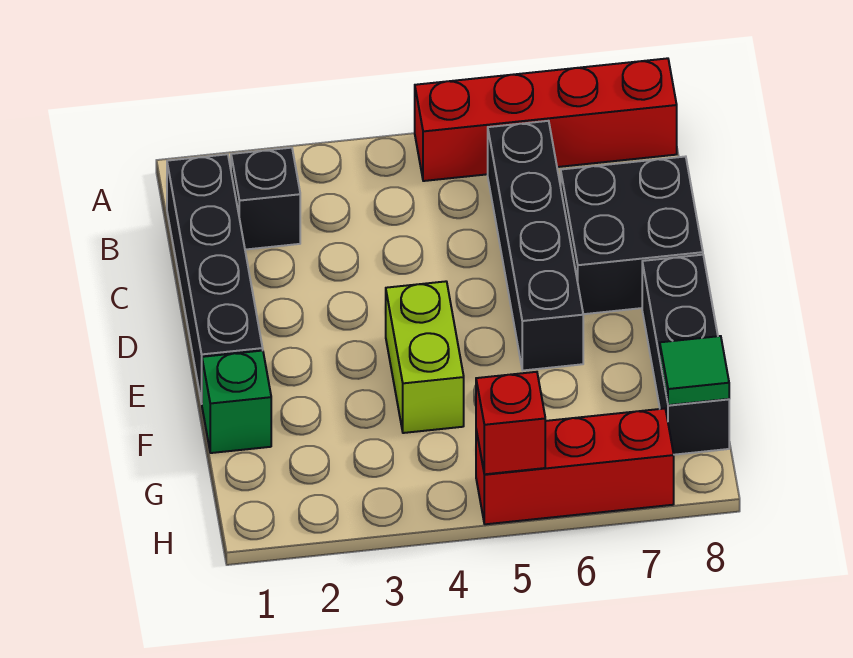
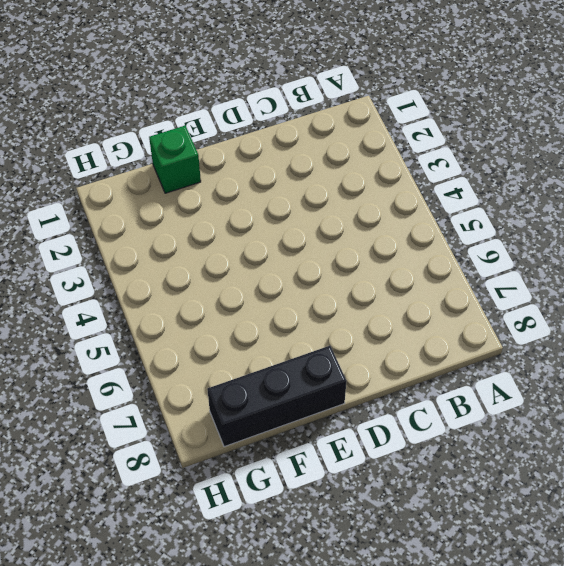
none -> red 1x4 brick [415,58,677,181]
none -> black 1x4 brick [167,154,263,404]

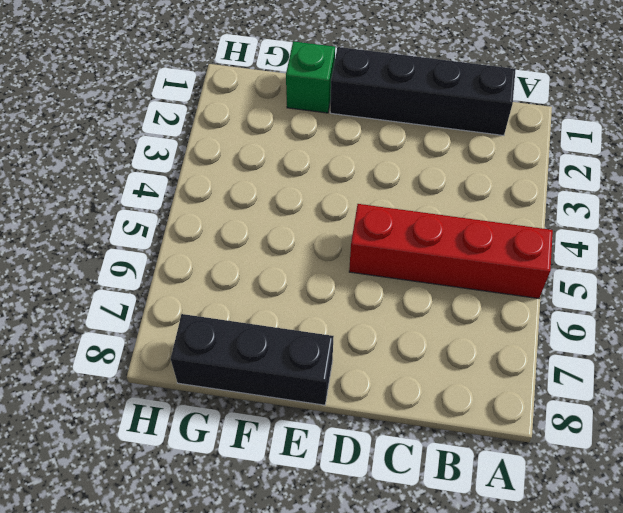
red 1x4 brick [349,204,553,298] -> red 1x4 brick turned to [415,58,677,181]
none -> black 1x1 brick [231,148,300,250]
none -> black 1x4 brick [488,121,583,370]

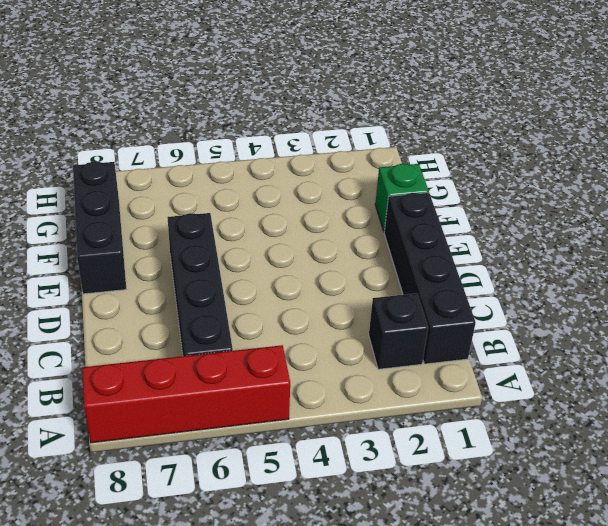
none -> black 2x2 brick [561,156,703,314]
none -> lime 1x2 brick [386,281,464,433]

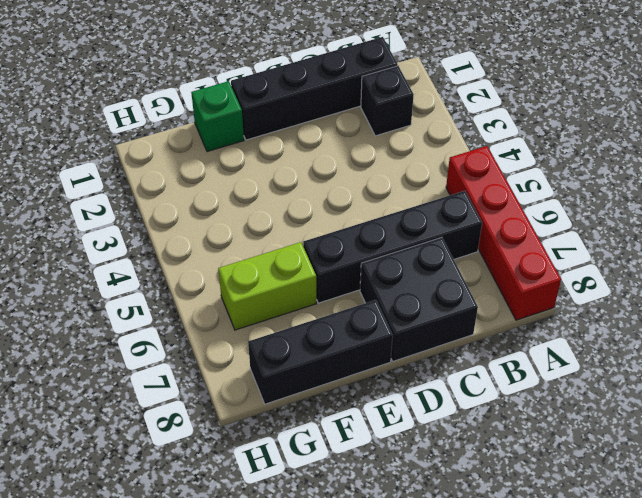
lime 1x2 brick [218,242,316,330] -> lime 1x2 brick moved to [386,281,464,433]
none -> red 1x3 brick [476,409,674,524]
none -> green 1x1 tile [660,336,729,405]

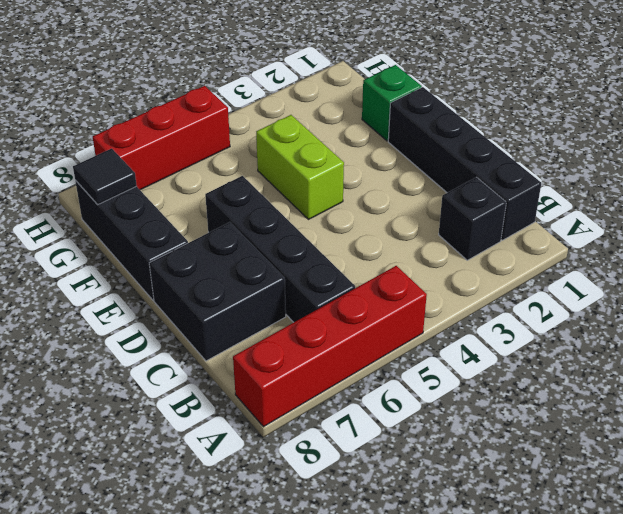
black 1x1 tile [73,148,137,205] -> green 1x1 tile [660,336,729,405]
none -> red 1x1 brick [476,372,545,474]

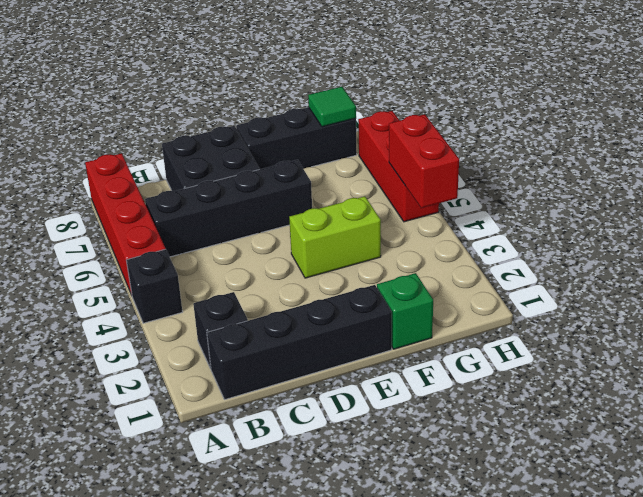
black 1x1 brick [126,249,183,323] -> none
red 1x2 brick [389,114,459,208] -> red 1x1 brick [476,372,545,474]

